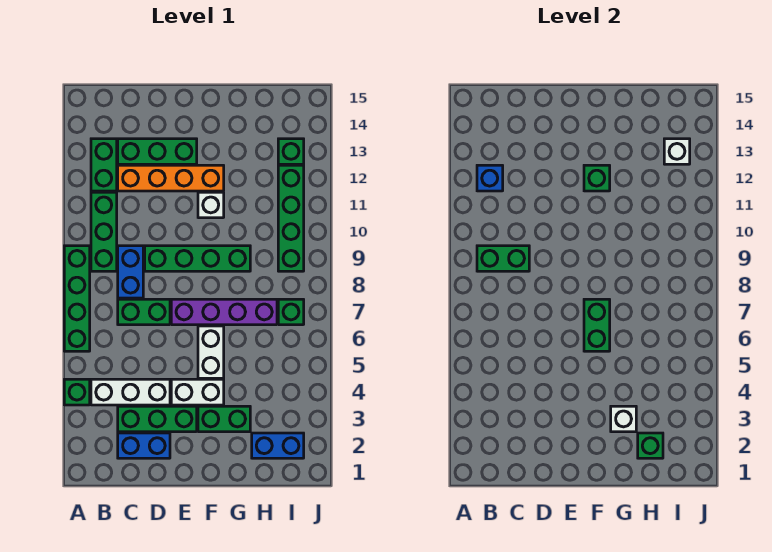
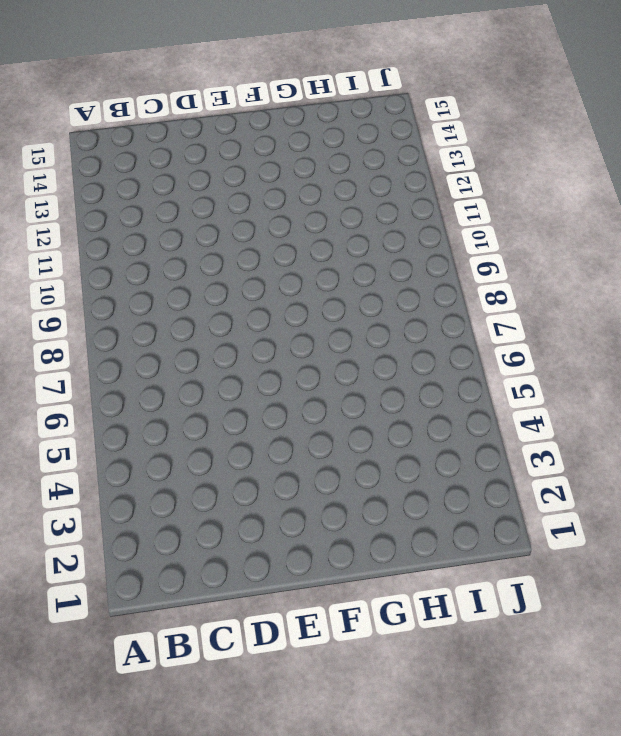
none -> green 1x1 brick [64,379,90,405]
none -> green 1x4 brick [64,246,90,351]
none -> white 1x3 brick [91,379,170,405]

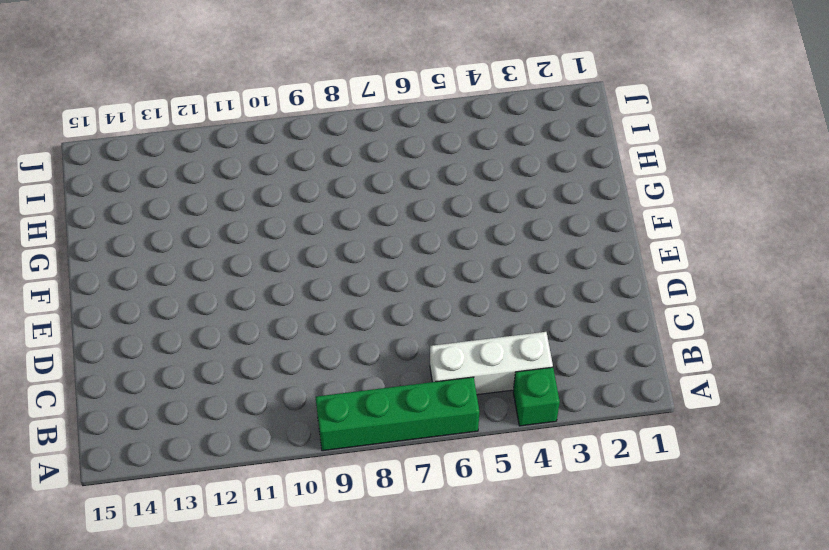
white 1x3 brick [430,332,553,395] -> white 1x3 brick turned to [91,379,170,405]
none -> green 1x3 brick [91,192,117,271]
none -> green 1x2 brick [91,139,117,191]
none -> blue 1x2 brick [118,433,170,458]

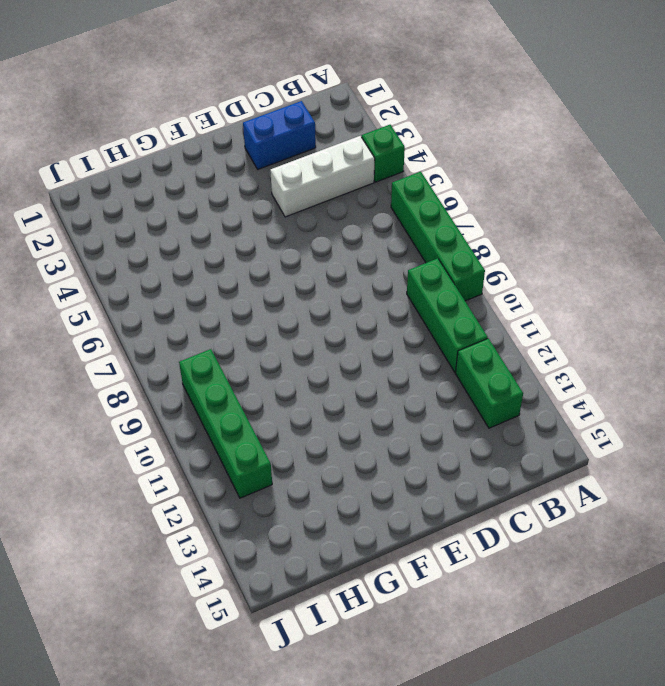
none -> green 1x3 brick [118,406,197,432]
none -> green 1x2 brick [118,299,170,325]
none -> blue 1x2 brick [118,246,143,298]

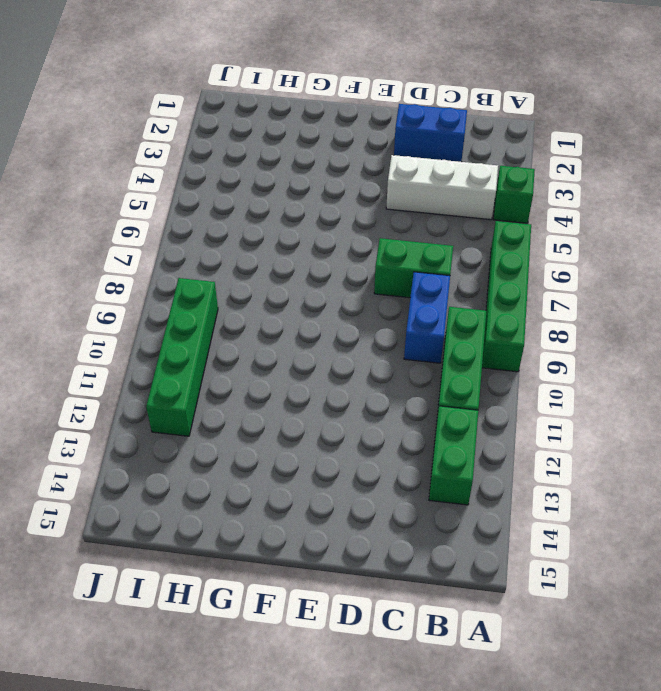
none -> green 1x3 brick [118,406,197,432]
none -> orange 1x4 brick [118,165,224,191]
none -> green 1x3 brick [118,139,197,164]

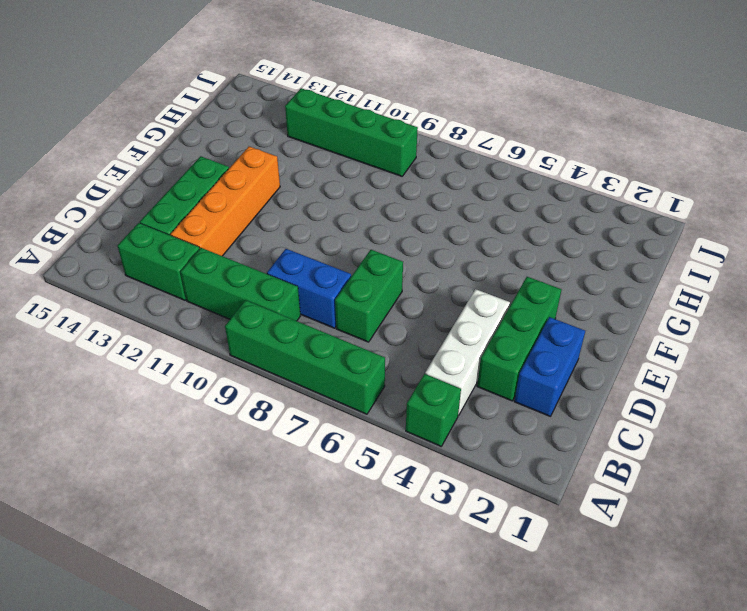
none -> green 1x4 brick [145,246,250,271]
none -> white 1x2 brick [171,379,224,405]
none -> purple 1x4 brick [171,299,277,325]

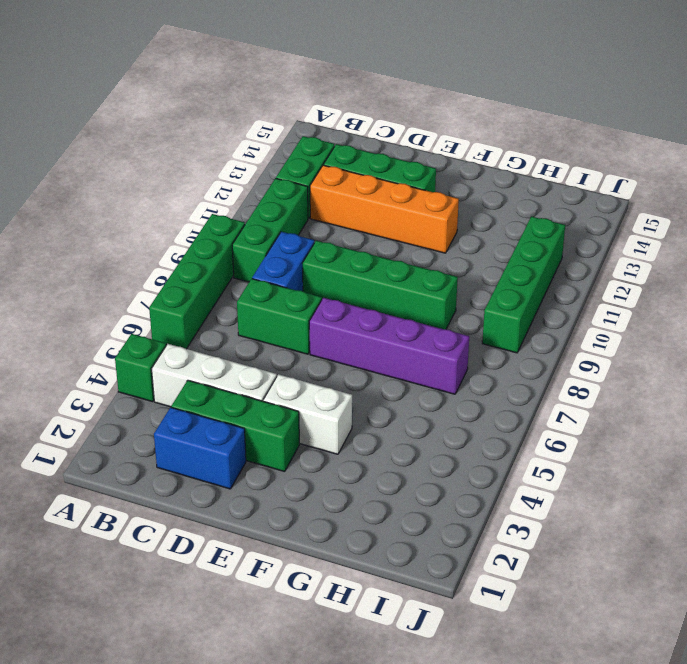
none -> green 1x2 brick [198,406,250,432]
none -> white 1x2 brick [198,326,224,378]
none -> white 1x1 brick [198,192,224,218]

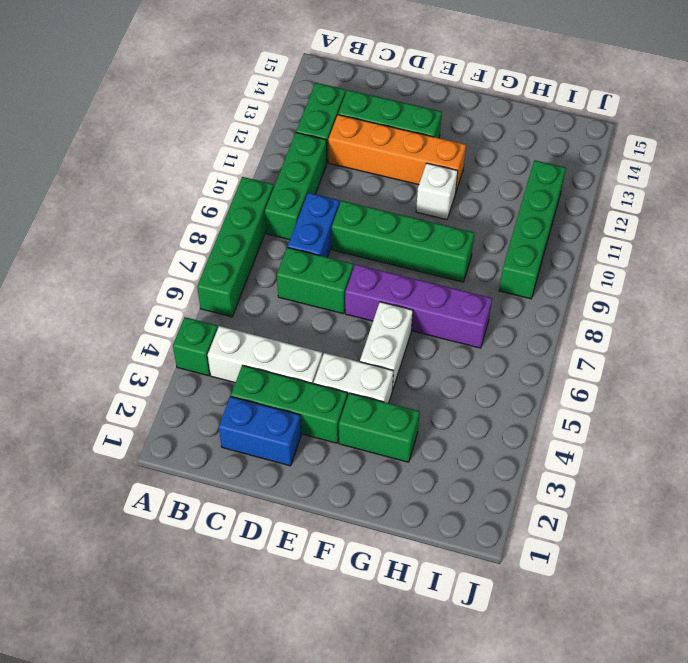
none -> blue 1x2 brick [252,433,304,458]
none -> green 1x1 brick [278,299,304,325]
none -> green 1x1 brick [278,139,304,164]

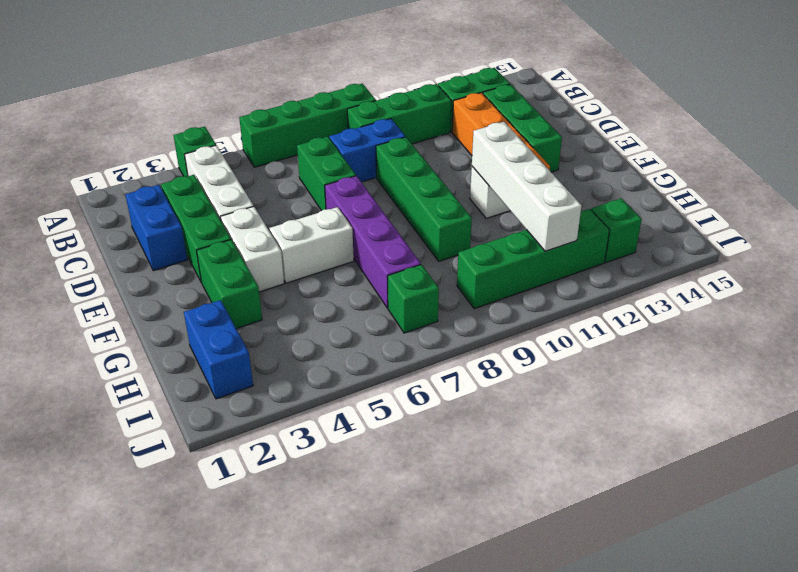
white 1x4 brick [472,122,582,251] -> none
none -> green 1x2 brick [477,246,529,271]
none -> blue 1x1 brick [477,165,503,191]
none -> green 1x2 brick [584,299,610,351]

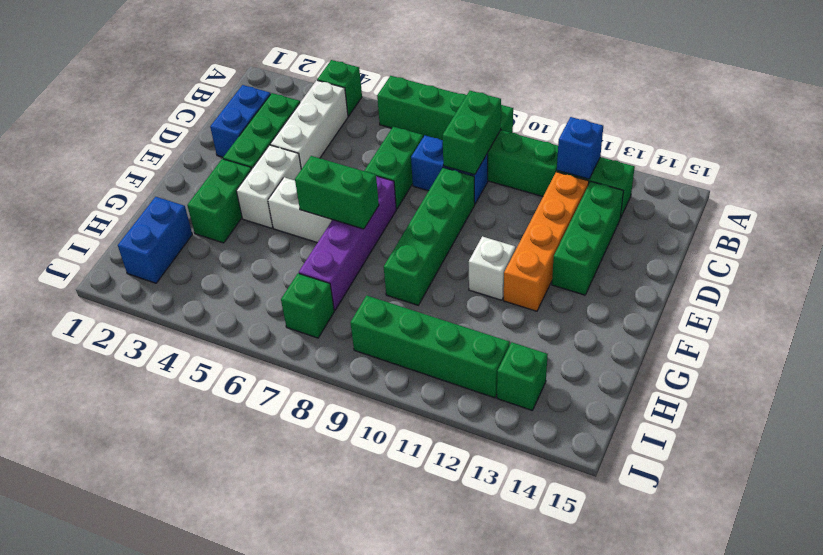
none -> green 1x1 brick [584,165,610,191]
none -> white 1x1 brick [611,406,636,432]
none -> green 1x1 brick [638,433,663,458]

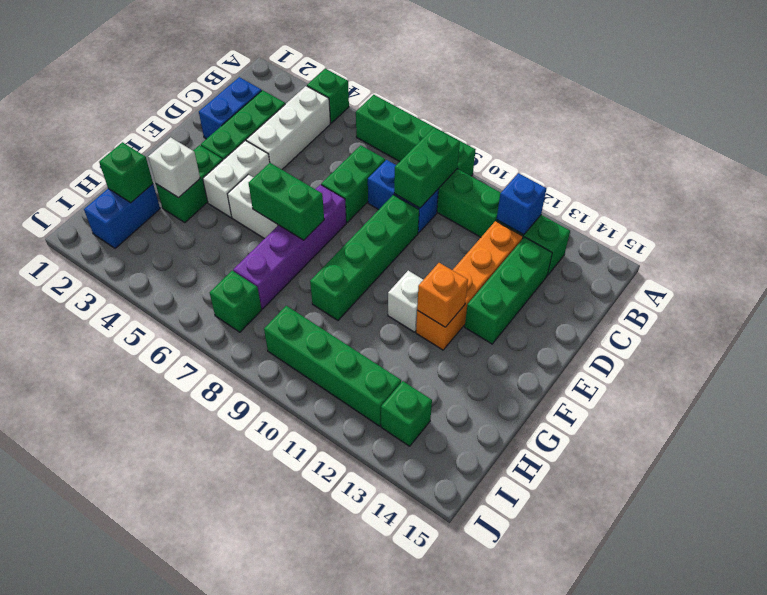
orange 1x1 brick [417,263,468,327] -> green 1x1 brick [584,165,610,191]
none -> white 1x1 brick [664,139,690,164]

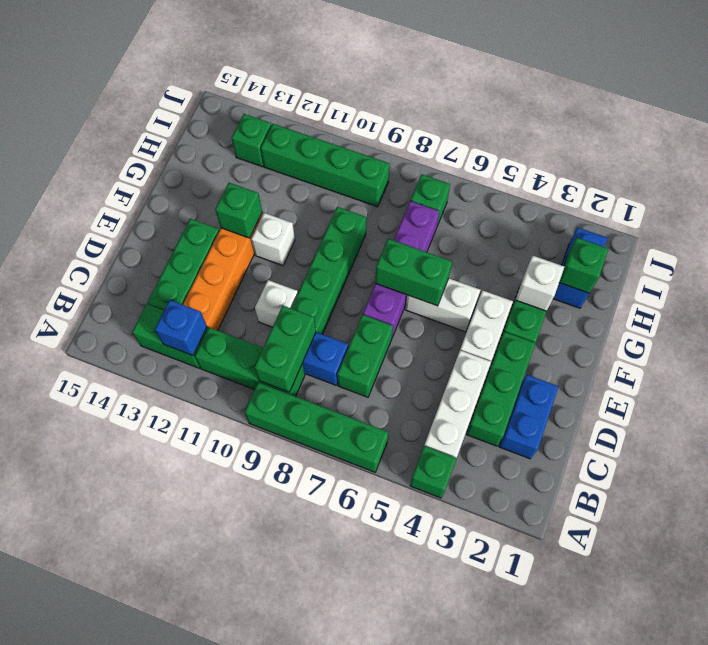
white 1x1 brick [255,280,298,327] -> white 1x1 brick moved to [664,139,690,164]

